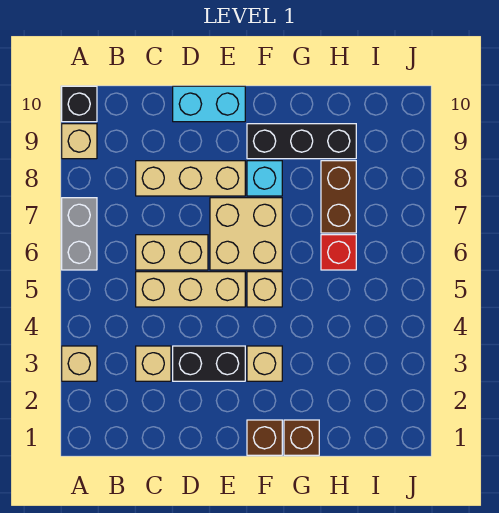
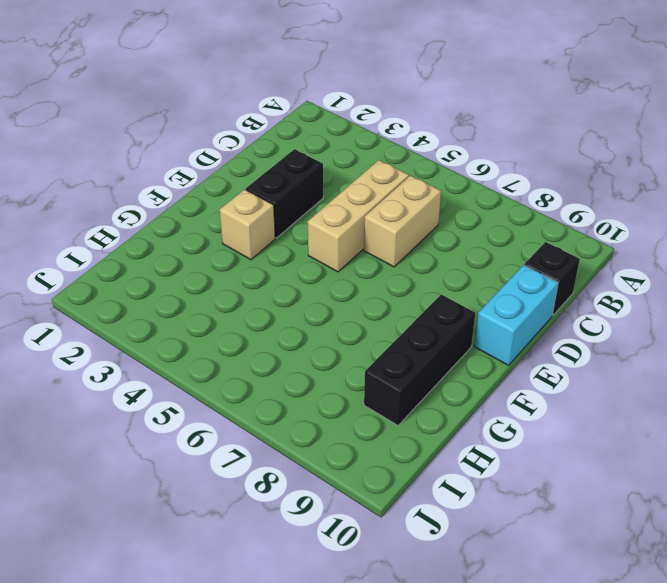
black 1x1 brick [525,242,580,316] -> black 1x1 brick moved to [62,86,97,122]
none -> tan 1x1 brick [62,346,97,381]
none -> grey 1x2 brick [62,198,97,270]
none -> tan 1x1 brick [62,124,97,159]

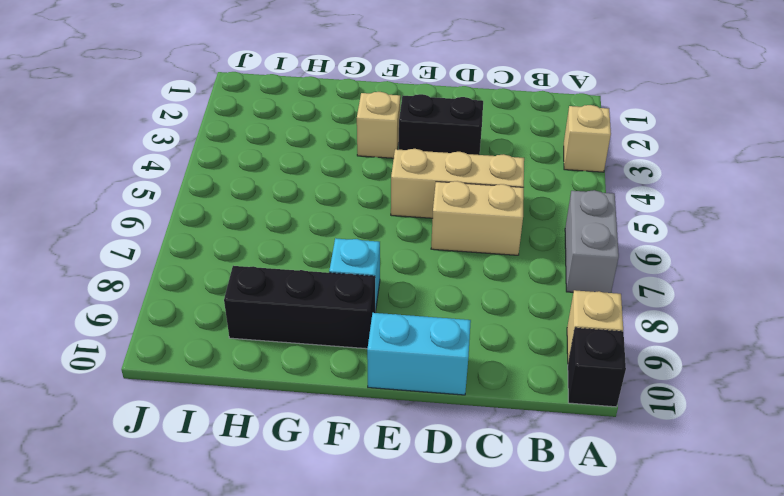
none -> tan 1x1 brick [136,346,171,381]
none -> tan 1x3 brick [136,161,245,196]
none -> tan 2x2 brick [210,198,282,270]

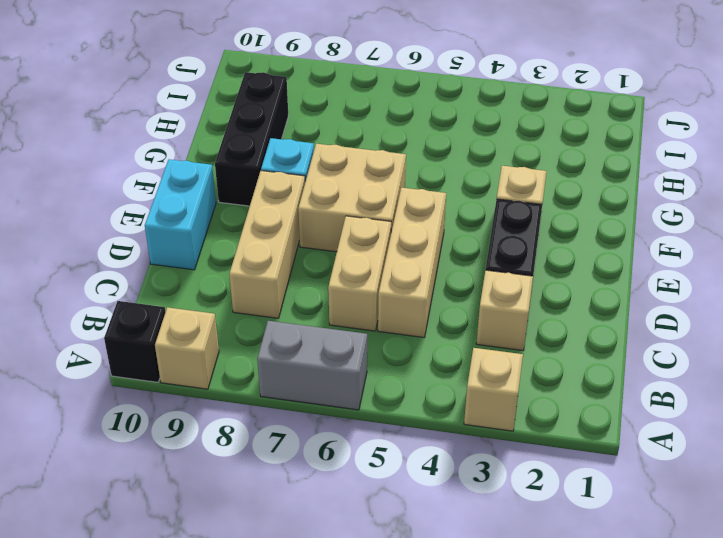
none -> brown 1x1 brick [247,420,282,455]
none -> tan 1x1 brick [247,272,282,307]
none -> brown 1x1 brick [284,420,319,455]

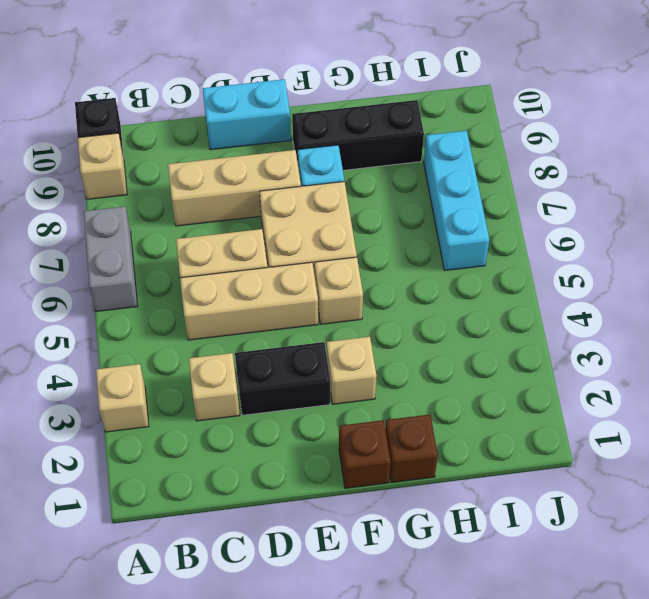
cyan 1x3 brick [424,131,489,270] -> none
none -> red 1x1 brick [321,235,356,270]
none -> brown 1x2 brick [321,161,356,233]

